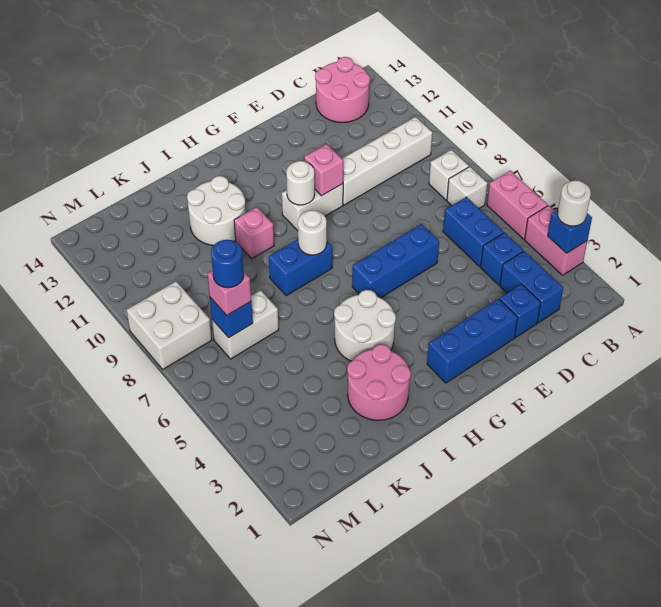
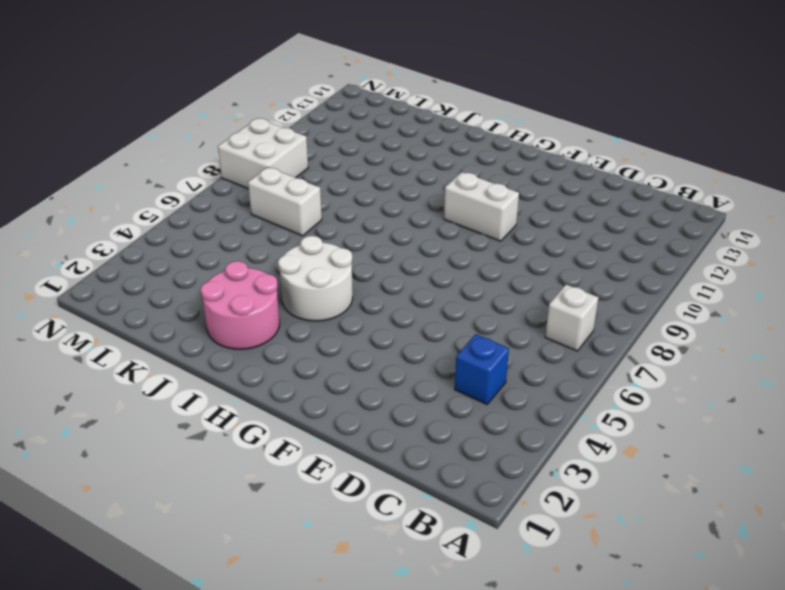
none -> pink 1x2 brick [525,205,588,275]
none -> pink 1x2 brick [487,171,548,239]
none -> white 1x1 brick [429,150,469,200]

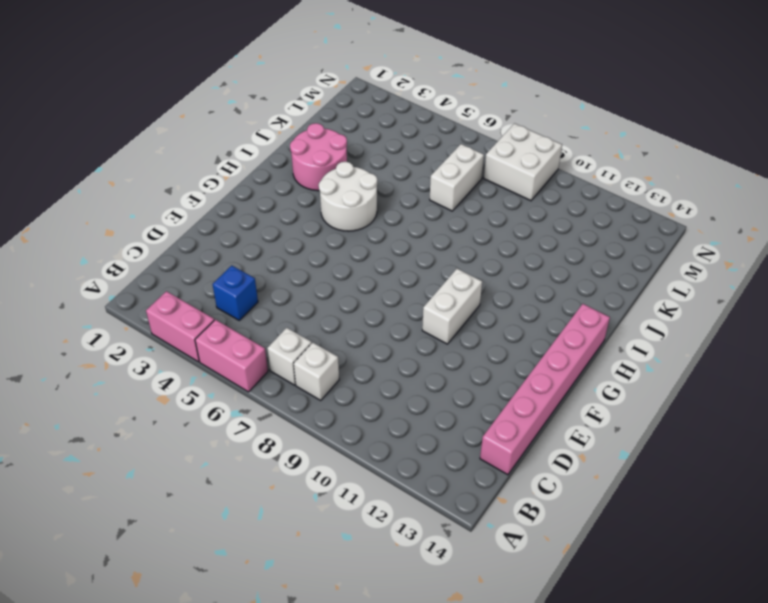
pink 1x6 brick [480,304,610,475] -> pink 2x2 round brick [315,57,370,122]
none -> white 1x4 brick [342,117,432,205]
none -> blue 1x2 brick [500,251,563,323]
none -> blue 1x2 brick [443,197,504,266]

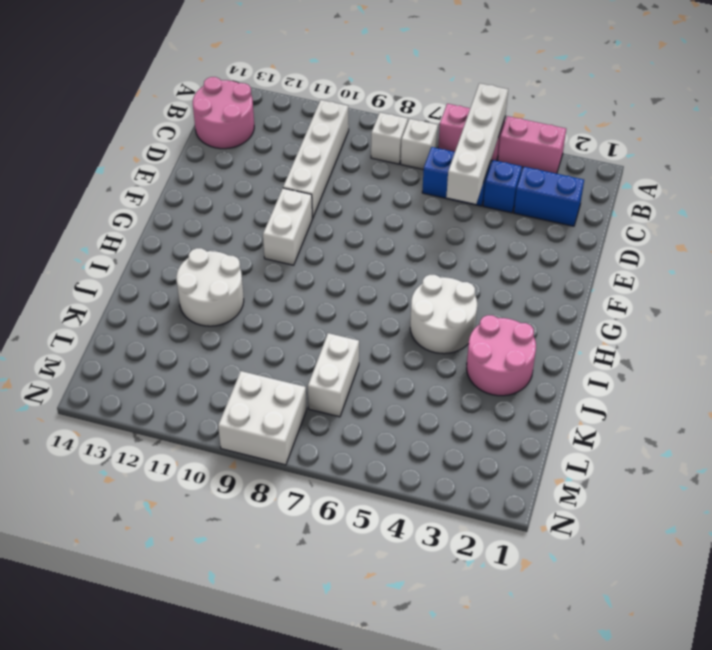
white 1x4 brick [446,83,508,204] -> none
none -> blue 1x1 brick [499,284,541,338]
none -> blue 1x3 brick [427,299,518,383]
none -> blue 1x3 brick [352,224,439,298]

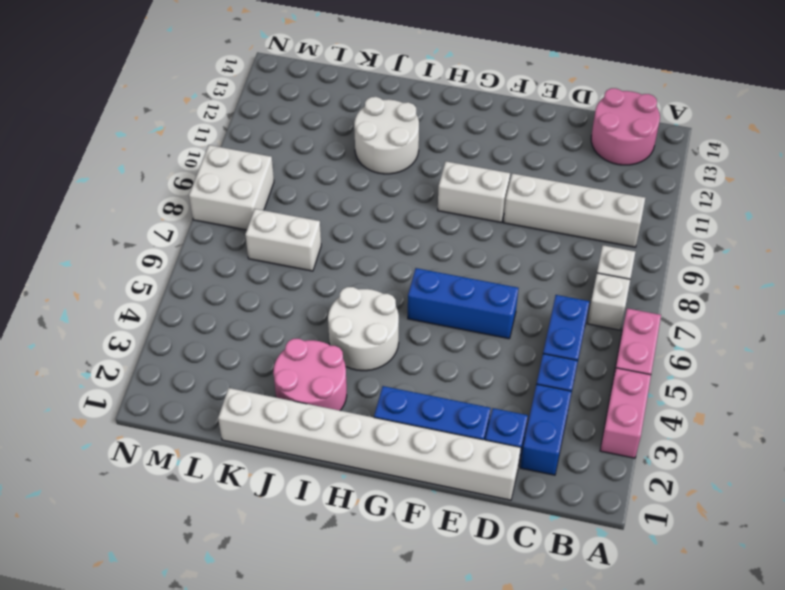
white 1x8 brick [218,388,521,500] -> none
none -> blue 1x2 brick [269,239,332,296]
none -> pink 1x1 brick [234,207,274,259]
none -> blue 1x1 brick [548,210,592,253]

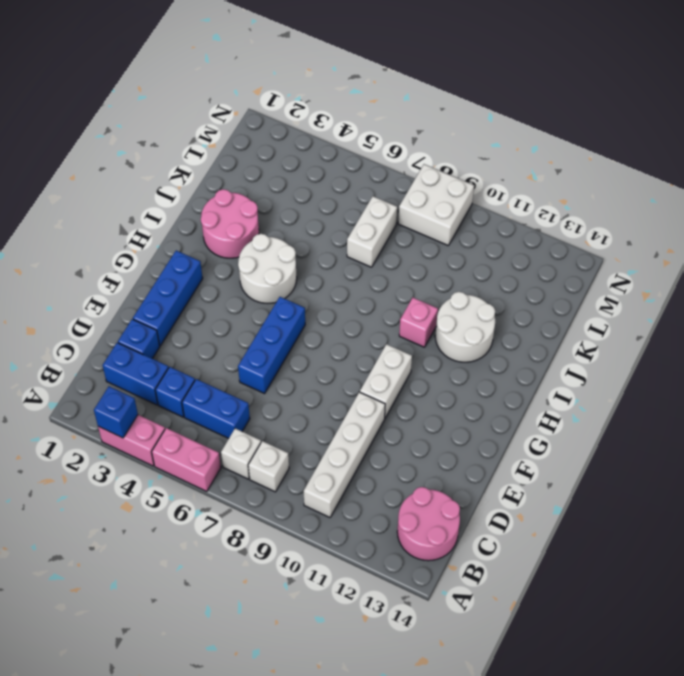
none -> blue 1x2 brick [269,239,332,296]
none -> pink 1x1 brick [304,144,343,196]
none -> white 1x1 round brick [286,161,315,205]

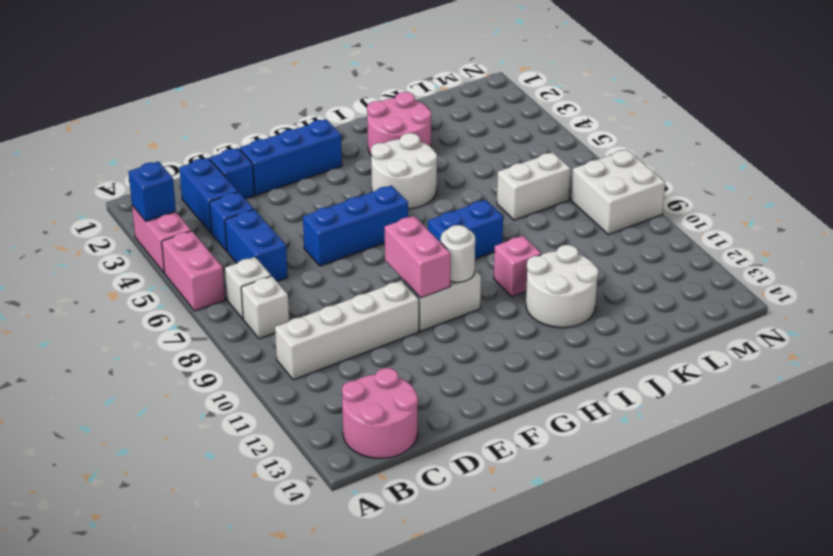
pink 1x2 brick [385,216,451,298] -> pink 1x1 brick [304,144,343,196]
none -> white 1x1 round brick [298,210,327,255]
none -> blue 1x1 brick [210,298,253,338]
none -> white 1x1 round brick [558,180,591,226]

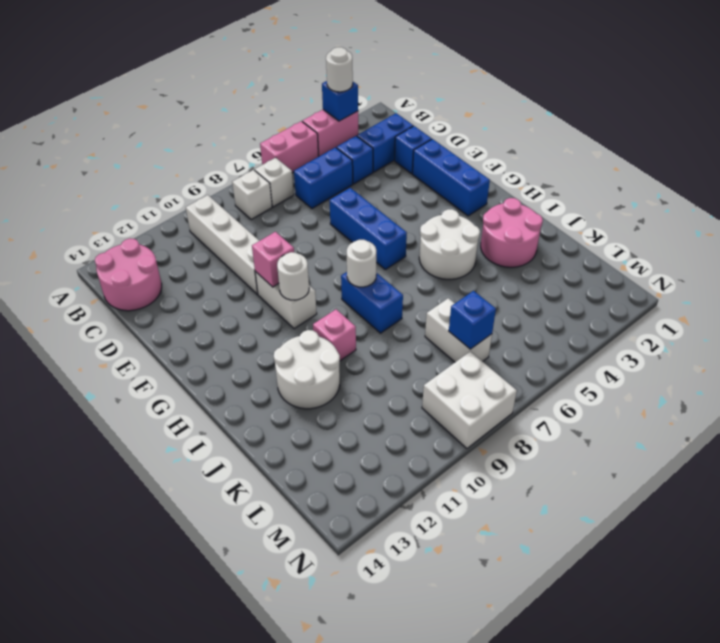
none -> pink 1x1 brick [207,271,251,315]
none -> blue 1x1 round brick [211,240,244,288]

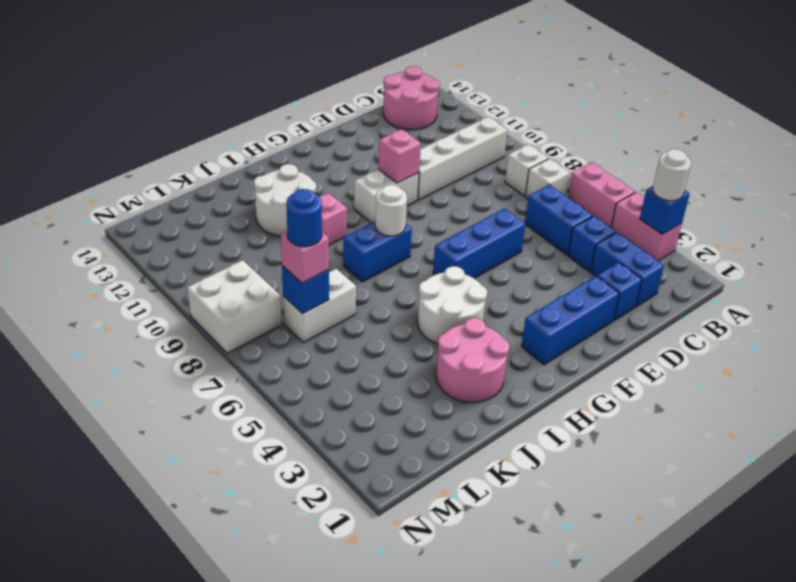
none -> white 1x1 round brick [286,161,315,205]

